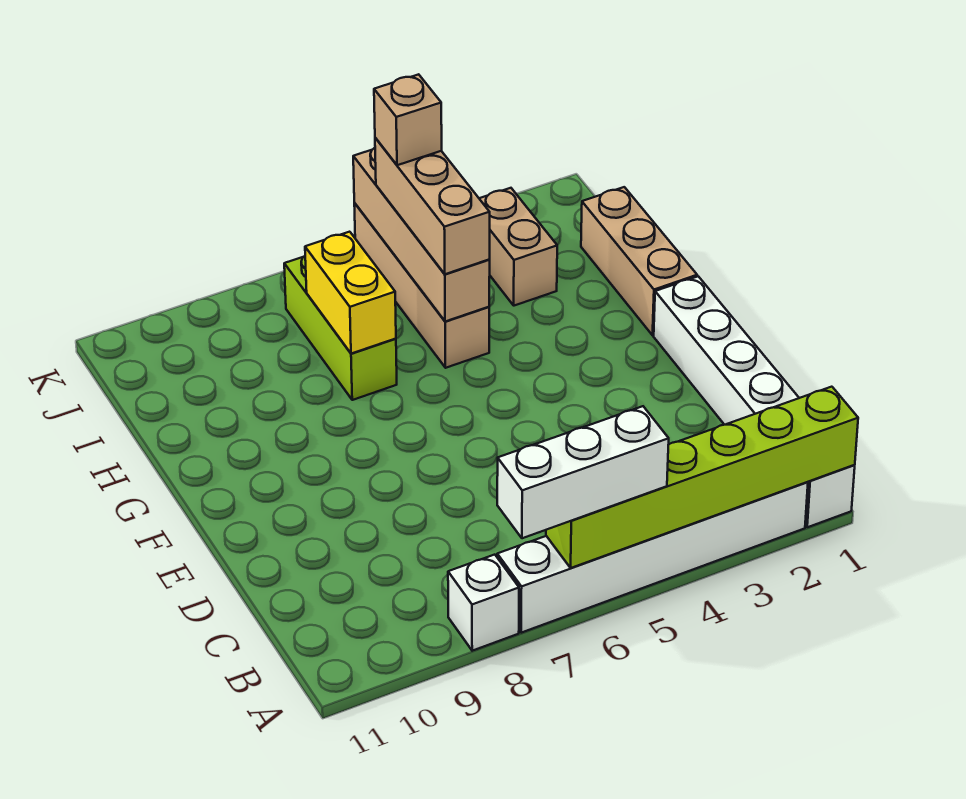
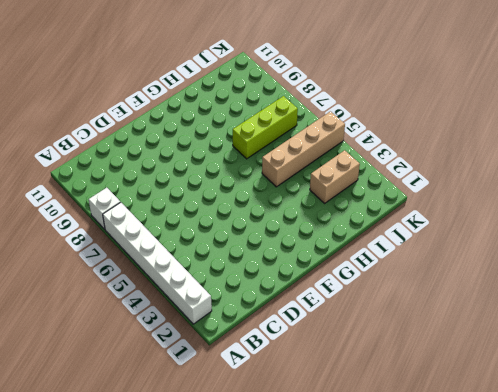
none -> white 1x6 brick [654,276,855,527]
none -> tan 1x3 brick [581,187,697,335]
none -> lime 1x6 brick [546,387,858,568]

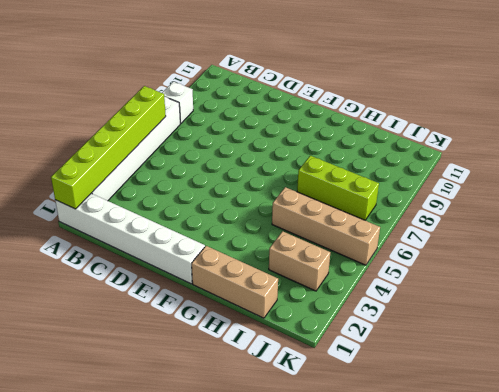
none -> tan 1x4 brick [353,148,490,322]
none -> yellow 1x2 brick [305,232,396,354]
none -> white 1x3 brick [497,406,669,538]

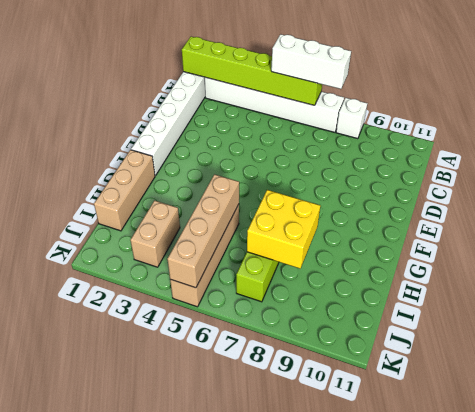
yellow 2x2 brick [247,190,320,268] -> yellow 1x2 brick [305,232,396,354]
none -> tan 1x3 brick [375,138,490,274]
none -> tan 1x1 brick [374,74,442,165]

